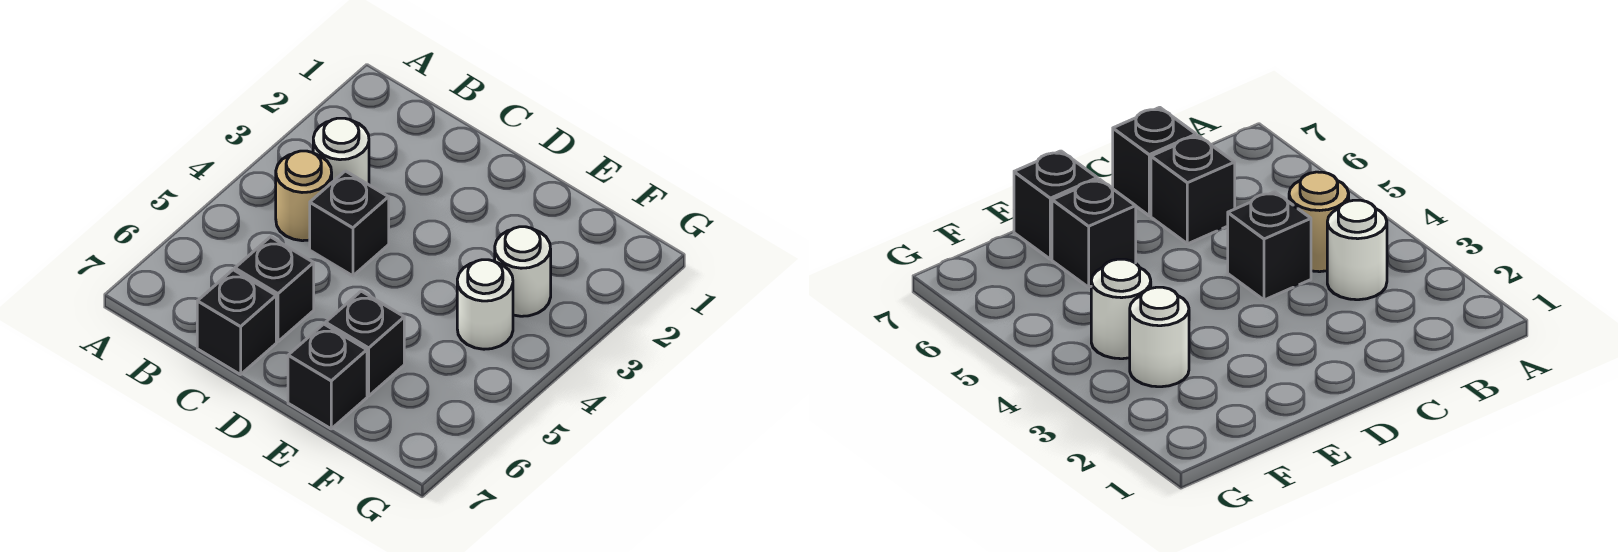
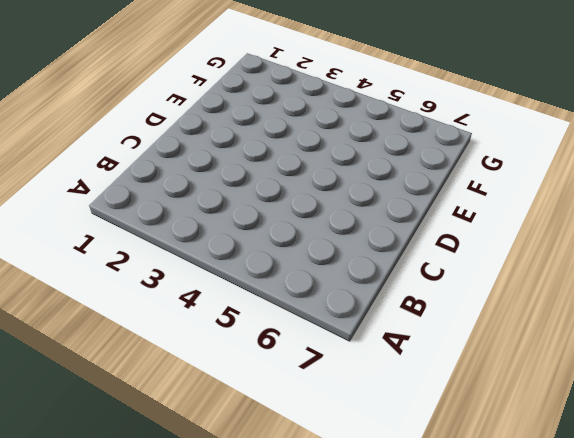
none -> white 1x1 round brick [313,118,369,185]
none -> tan 1x1 round brick [276,151,332,241]

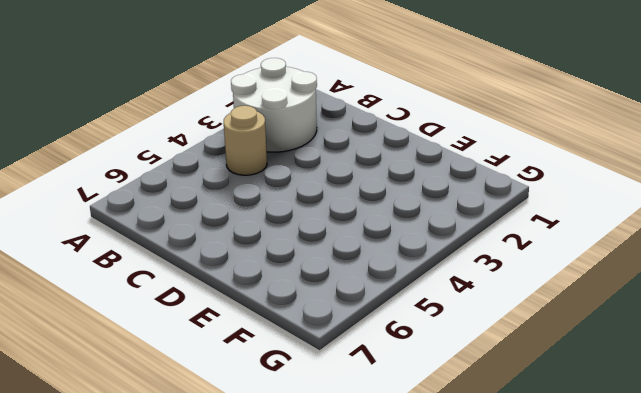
white 2x2 round brick [231,58,317,152] -> white 1x1 round brick [313,118,369,185]
none -> black 1x1 brick [310,171,389,276]
none -> black 1x1 brick [235,237,314,342]

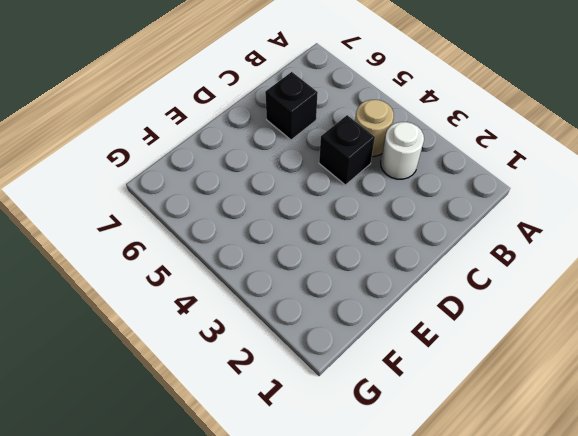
none -> black 1x1 brick [197,270,276,375]
none -> black 1x1 brick [326,291,404,396]

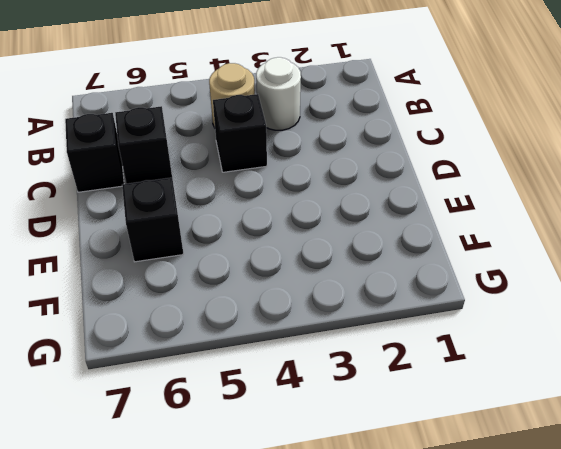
none -> black 1x1 brick [288,324,367,429]
none -> white 1x1 round brick [495,227,551,316]

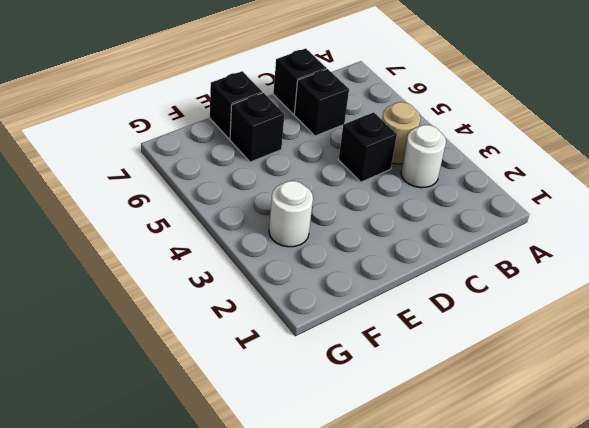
none -> white 1x1 round brick [457,260,513,349]

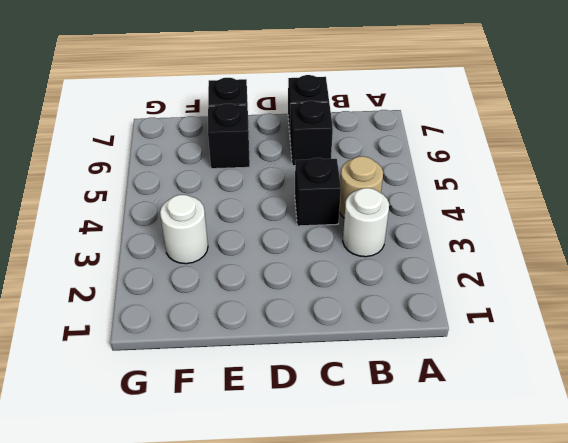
none -> white 1x1 round brick [457,260,513,349]

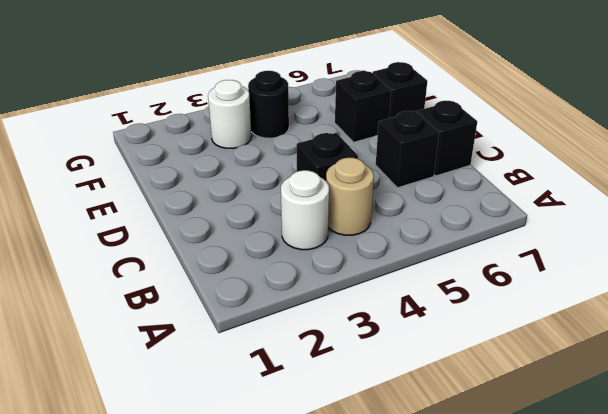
black 1x1 round brick [248,71,289,138] -> white 1x1 round brick [457,260,513,349]

